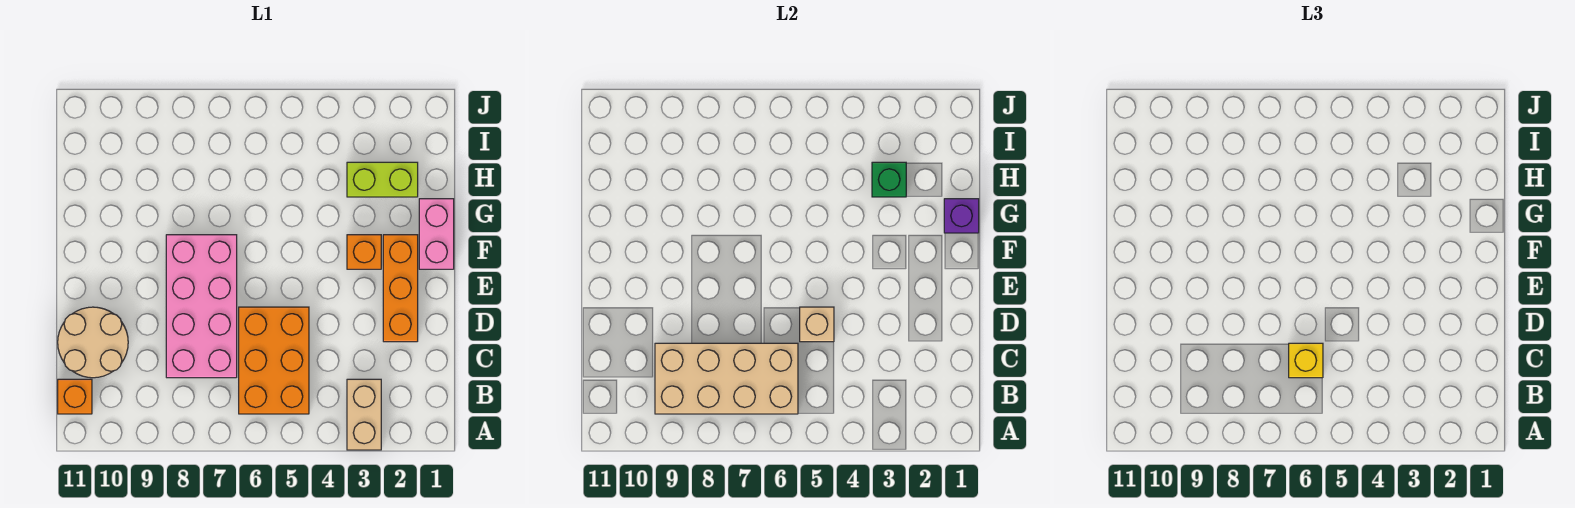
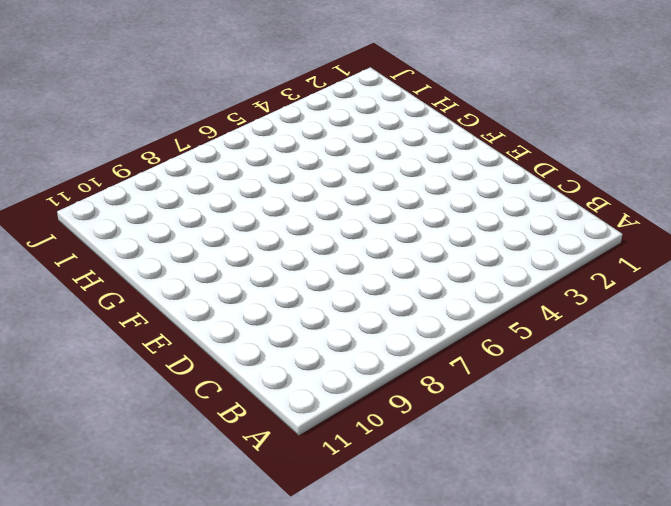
none -> tan 1x2 brick [347,379,381,450]
none -> orange 2x3 brick [239,307,309,414]
none -> orange 1x1 brick [58,379,92,414]

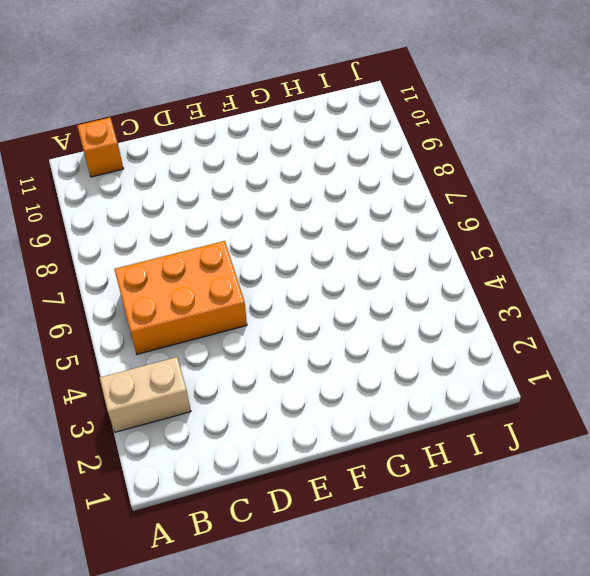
none -> pink 2x4 brick [166,235,237,378]
none -> tan 2x2 round brick [58,307,128,378]
none -> orange 1x3 brick [383,235,418,342]

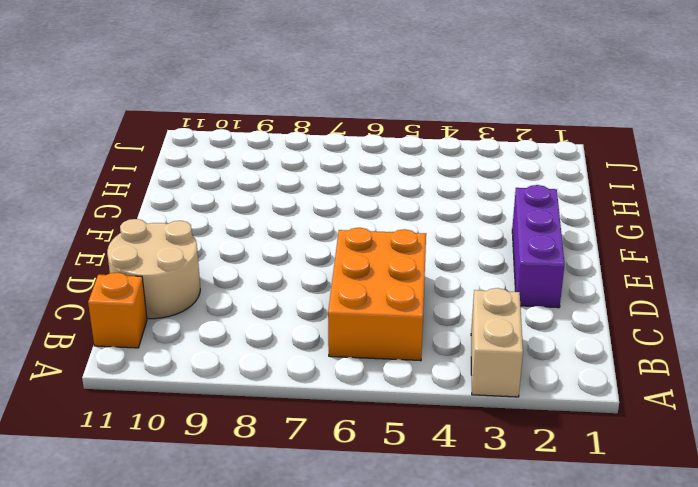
purple 1x3 brick [512,185,565,308] -> orange 1x3 brick [383,235,418,342]
none -> pink 2x4 brick [166,235,237,378]
none -> pink 1x2 brick [419,199,454,269]
none -> orange 1x1 brick [347,235,381,269]

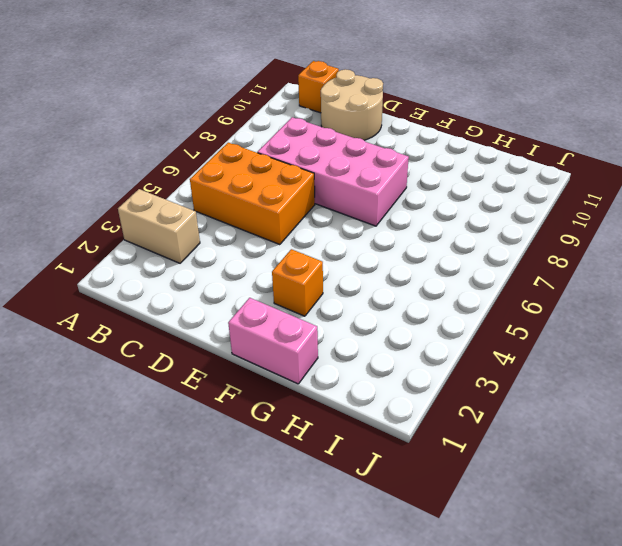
none -> orange 1x3 brick [383,235,418,342]
none -> lime 1x2 brick [347,162,418,197]
none -> tan 2x4 brick [655,343,798,414]

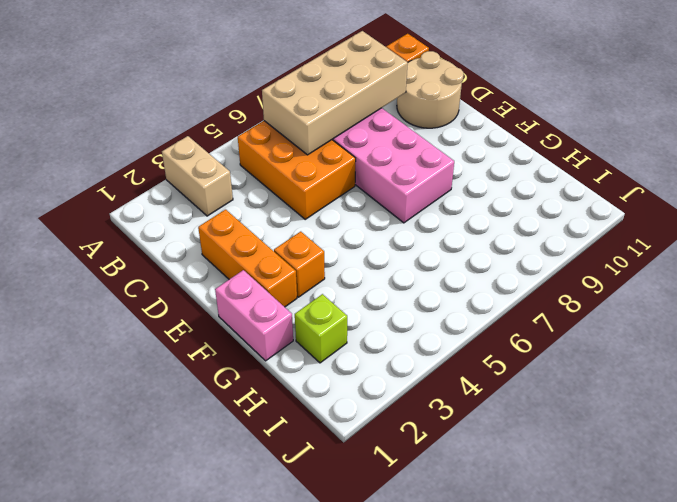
lime 1x1 brick [295,294,347,363] -> lime 1x2 brick [347,162,418,197]
none -> tan 1x1 brick [800,307,834,342]
none -> purple 1x1 brick [944,199,979,233]
none -> green 1x1 brick [872,162,906,197]

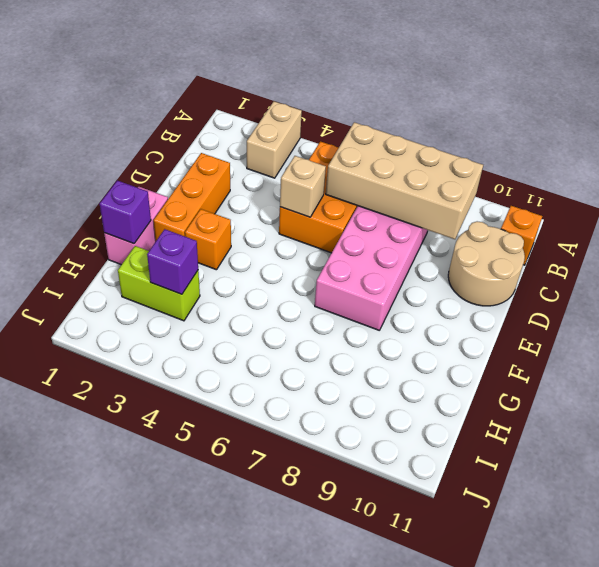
purple 1x1 brick [147,229,198,294] -> green 1x1 brick [872,162,906,197]
none -> yellow 1x1 brick [1289,343,1323,378]

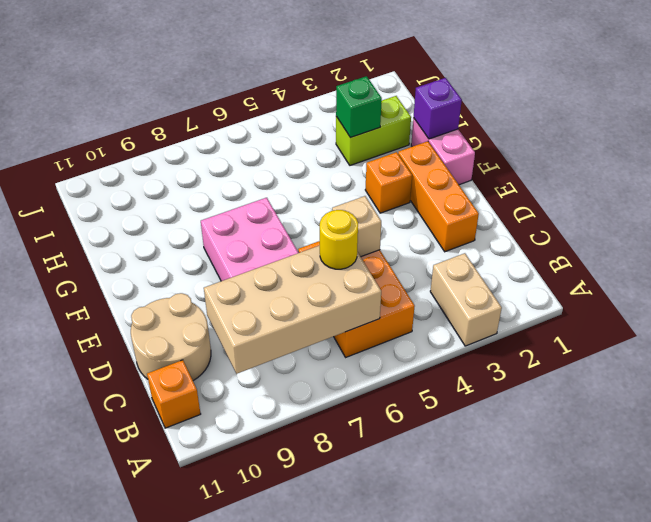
yellow 1x1 round brick [320,210,358,269] -> yellow 1x1 brick [1289,343,1323,378]

